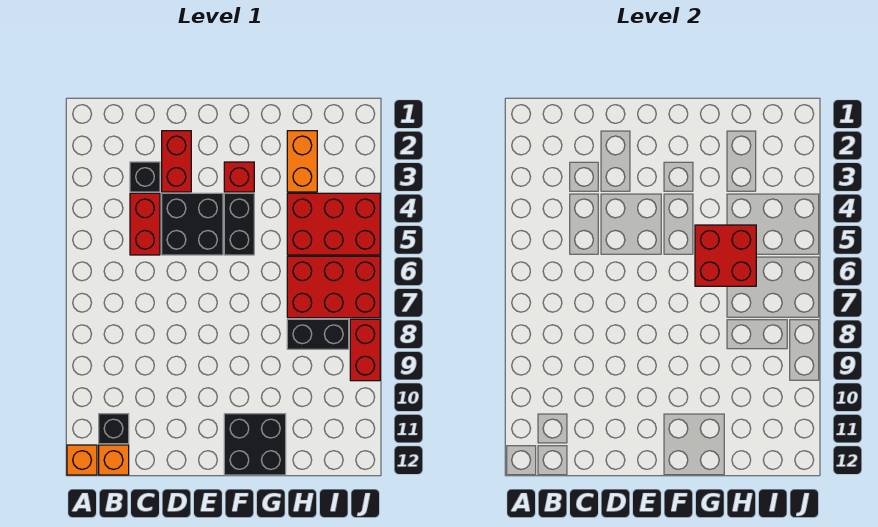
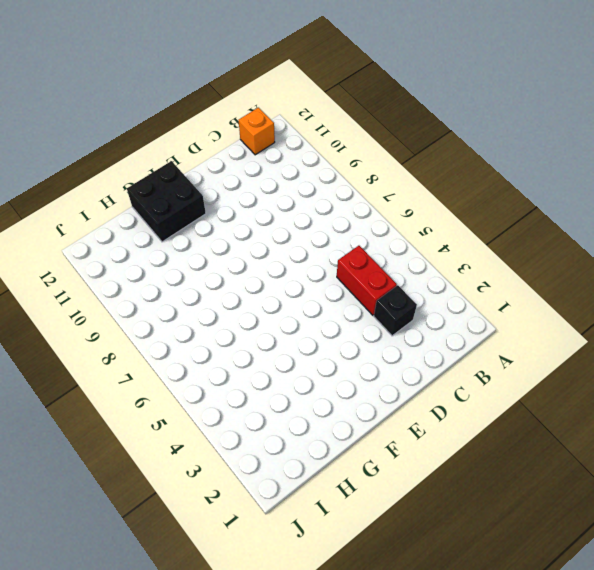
none -> orange 1x1 brick [67,445,97,475]
none -> black 1x1 brick [99,414,129,444]
none -> red 1x2 brick [162,131,191,192]

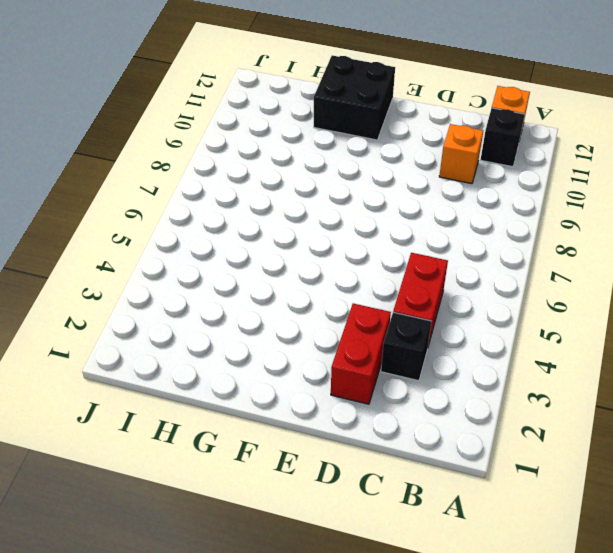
orange 1x1 brick [439,124,483,184] -> orange 1x1 brick moved to [67,445,97,475]
none -> black 2x2 brick [162,193,223,255]
none -> red 1x1 brick [224,162,254,192]
none -> black 1x2 brick [224,193,254,255]

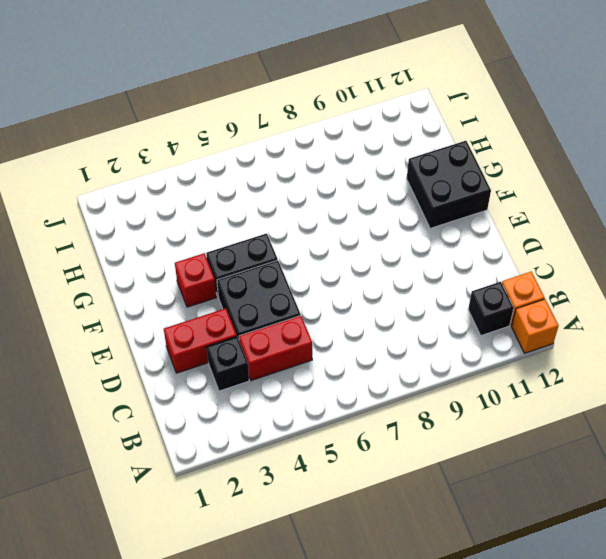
none -> orange 1x2 brick [287,131,317,192]
none -> red 2x3 brick [287,193,380,255]
none -> red 2x3 brick [287,256,380,318]

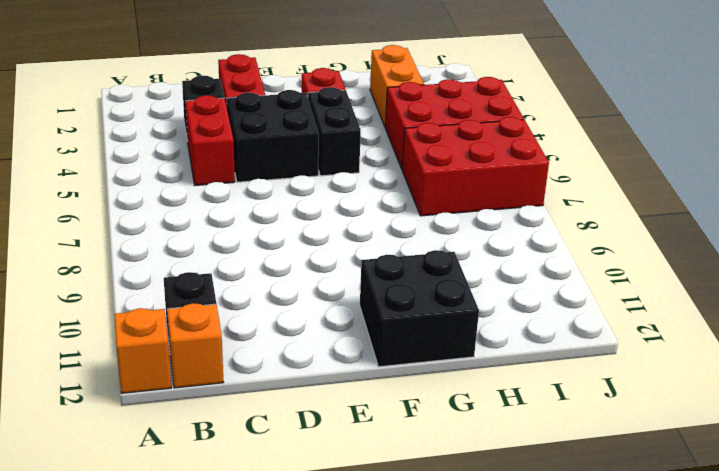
none -> black 1x2 brick [287,319,349,349]
none -> red 1x2 brick [350,319,380,381]
none -> red 2x2 brick [695,225,756,286]

